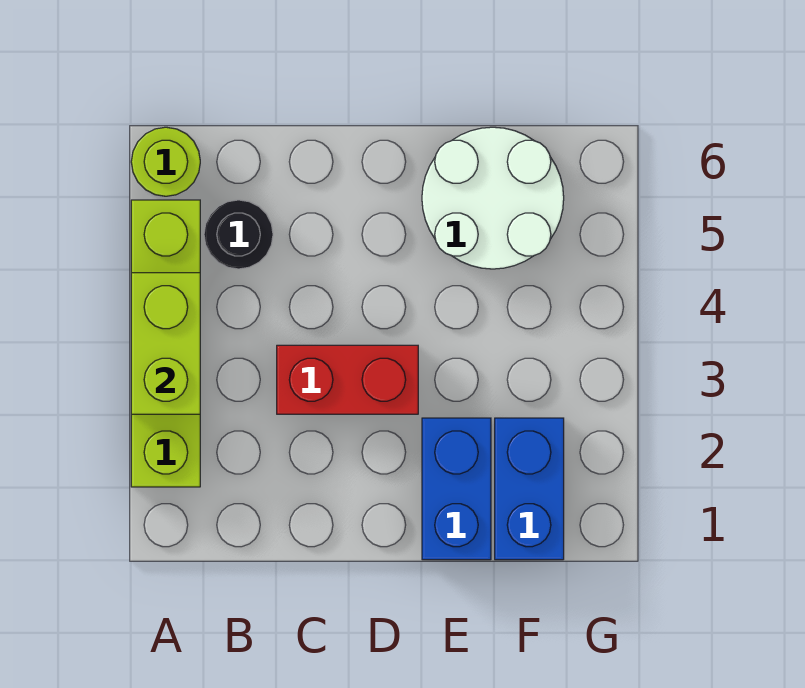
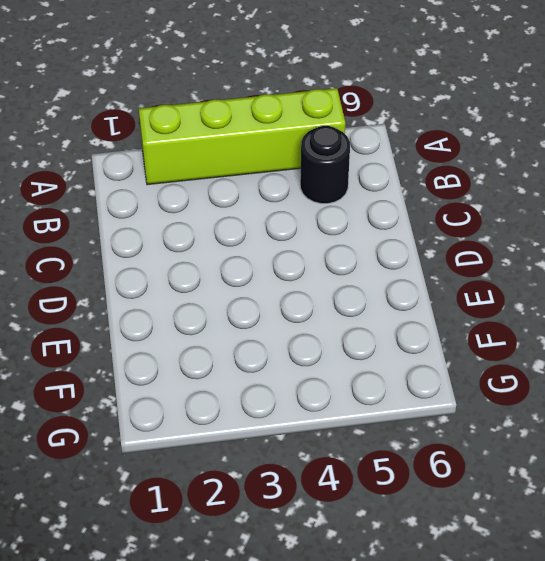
none -> lime 1x1 round brick [131,127,200,196]
none -> red 1x2 brick [277,345,418,414]

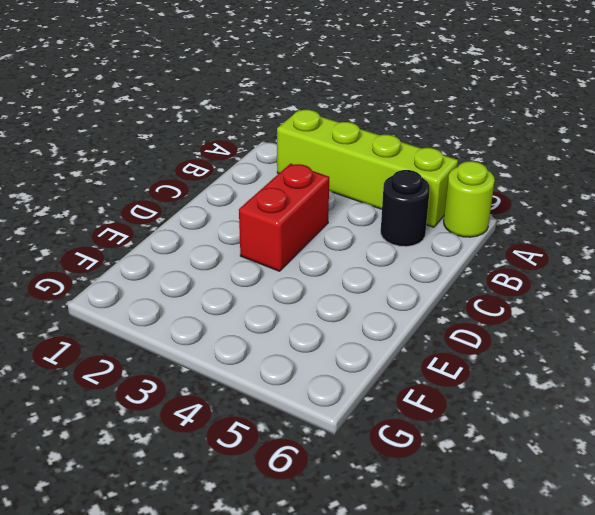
none -> blue 1x2 brick [422,418,491,560]
none -> white 2x2 round brick [422,127,564,269]

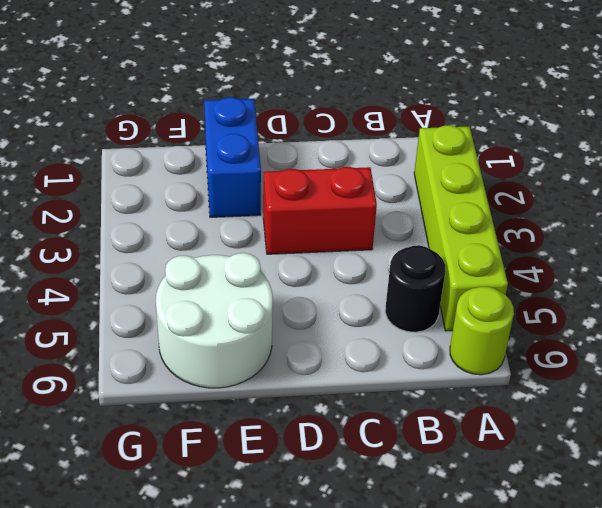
none -> blue 1x2 brick [495,418,564,560]
none -> lime 1x2 brick [131,273,200,414]

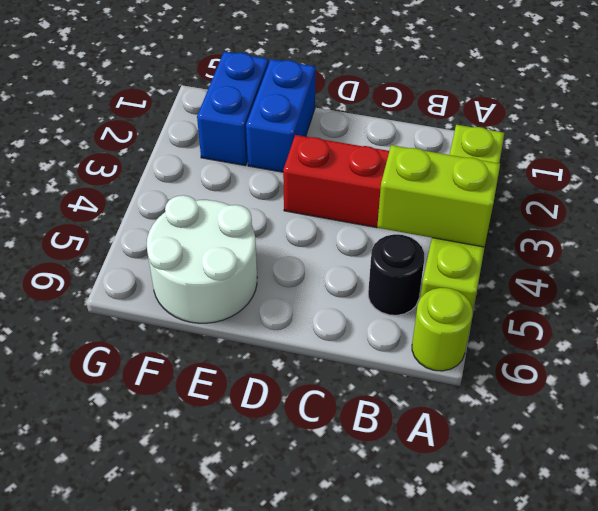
lime 1x2 brick [377,145,500,247] -> lime 1x2 brick turned to [131,273,200,414]

